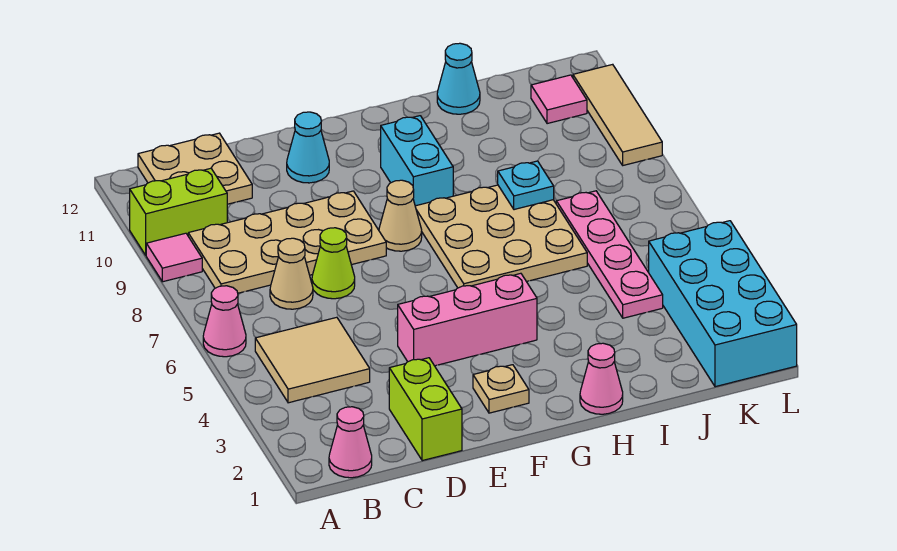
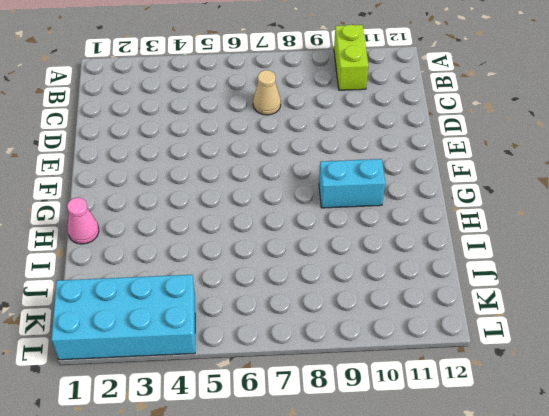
none -> pink 1x1 cone [203,286,246,357]
none -> pink 1x1 tile [146,233,202,282]
none -> pink 1x1 cone [329,407,372,478]

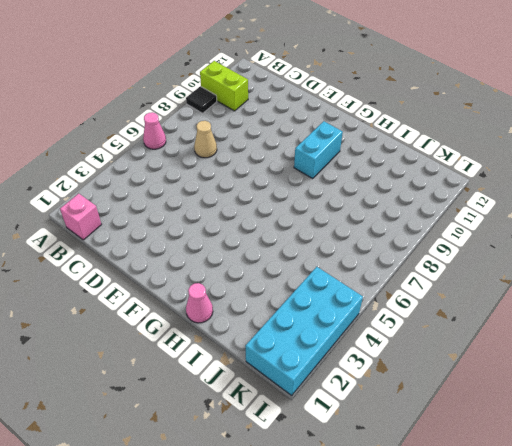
black 1x1 tile [186,86,217,113] -> pink 1x1 tile [146,233,202,282]
pink 1x1 brick [60,194,101,240] -> pink 1x1 cone [329,407,372,478]
none -> tan 2x2 tile [255,317,370,403]
none -> tan 2x4 plate [188,191,386,293]
none -> tan 2x2 plate [138,133,252,204]

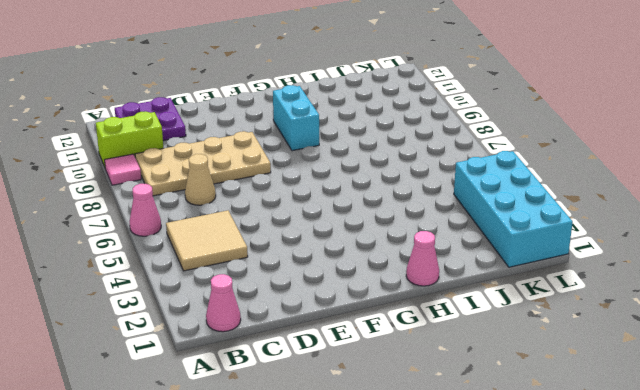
purple 2x2 plate [115,97,186,141] -> tan 2x2 plate [138,133,252,204]
none -> lime 1x2 brick [389,358,462,461]
none -> lime 1x1 cone [312,228,355,299]
none -> pink 1x3 brick [398,273,537,366]

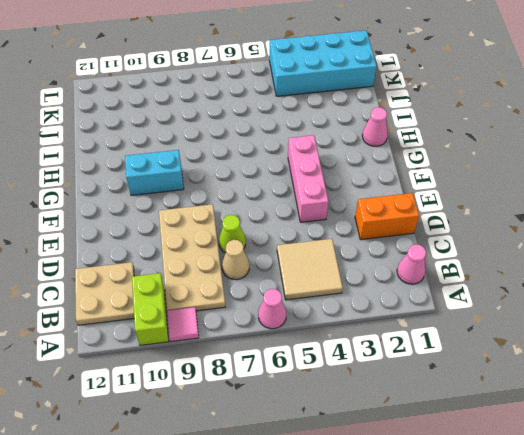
orange 1x2 brick [355,193,419,240] -> lime 1x2 brick [389,358,462,461]
none -> cyan 1x1 cone [287,112,329,183]
none -> tan 1x1 plate [473,365,529,413]
none -> tan 1x1 cone [379,180,422,251]

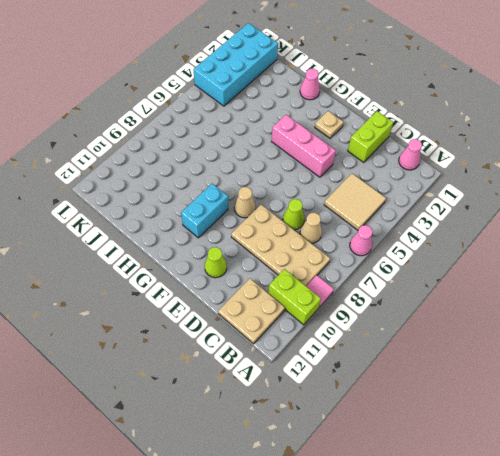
lime 1x1 cone [205,247,227,278] -> cyan 1x1 cone [287,112,329,183]
none -> tan 3x3 plate [415,185,587,288]
none -> cyan 1x1 cone [437,43,480,114]
none -> pink 1x4 plate [556,191,663,318]

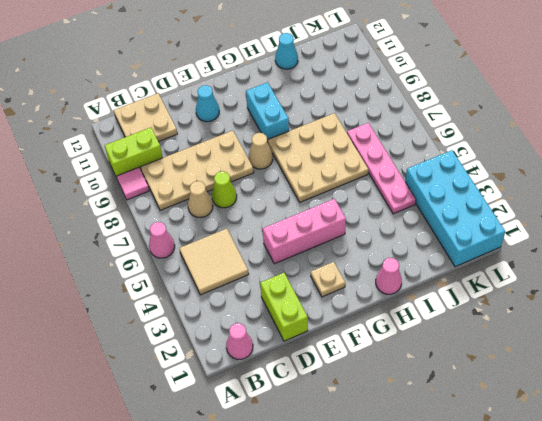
none -> pink 1x1 tile [531,75,587,124]
none -> tan 1x3 tile [573,64,662,165]
none -> cyan 1x1 plate [498,161,554,210]

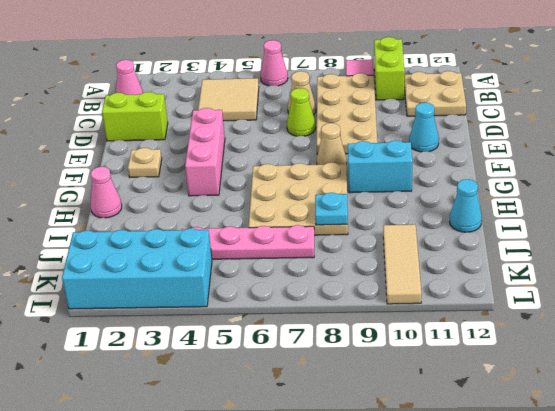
tan 1x3 tile [383,224,421,304] -> tan 1x3 tile turned to [573,64,662,165]
none -> pink 1x1 tile [531,75,587,124]

